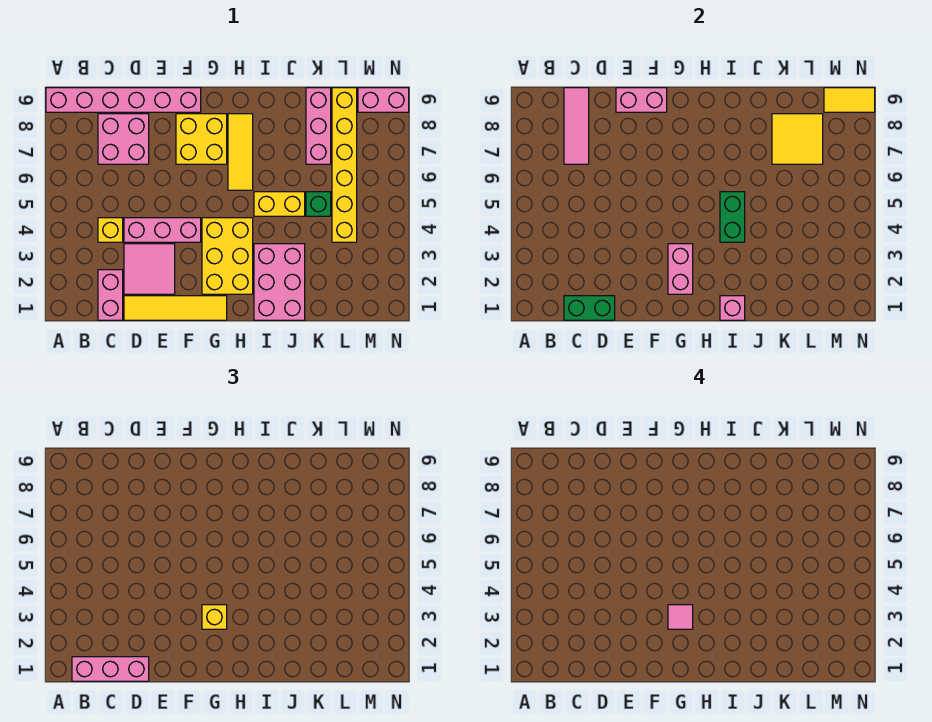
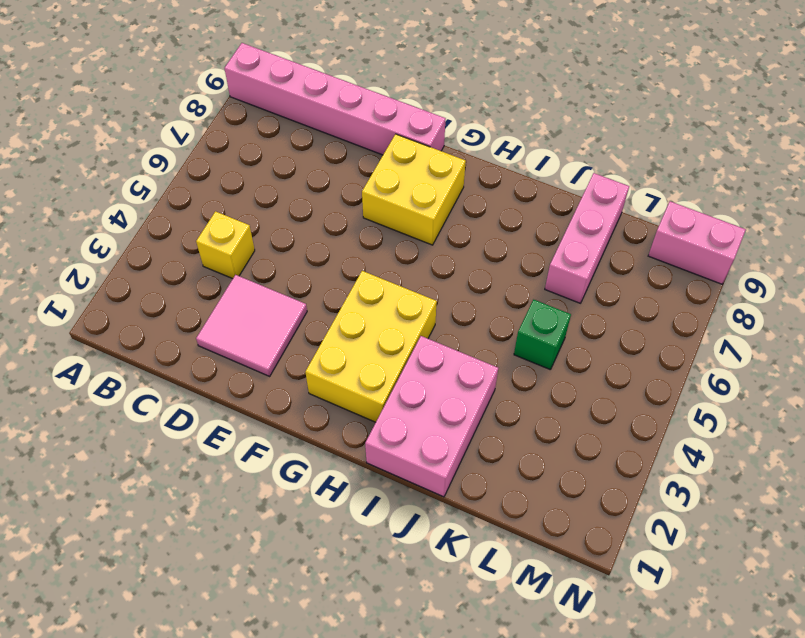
none -> pink 1x2 brick [98,270,123,320]
none -> pink 2x2 brick [98,114,149,164]
none -> yellow 1x4 tile [124,296,227,320]

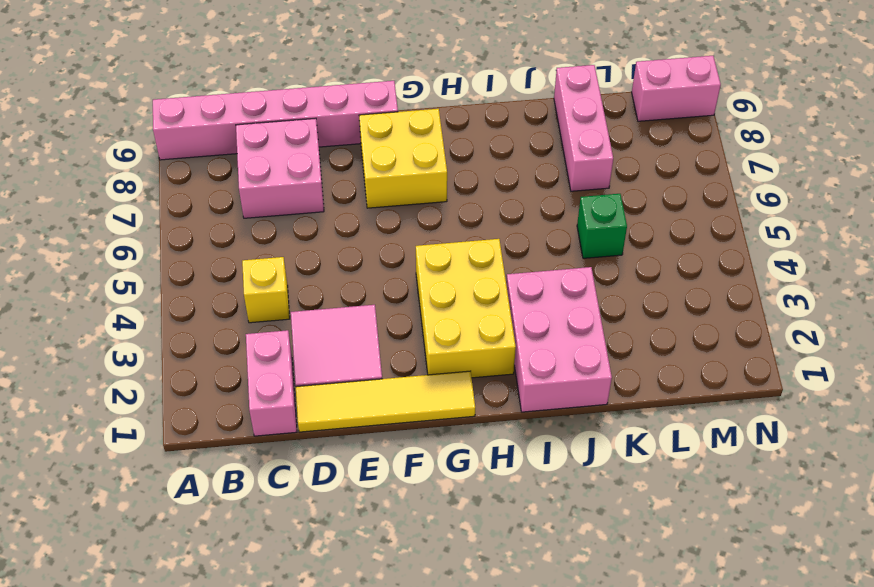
none -> pink 1x3 brick [124,218,201,242]
none -> yellow 1x3 tile [228,114,253,190]
none -> yellow 1x2 brick [254,192,305,216]

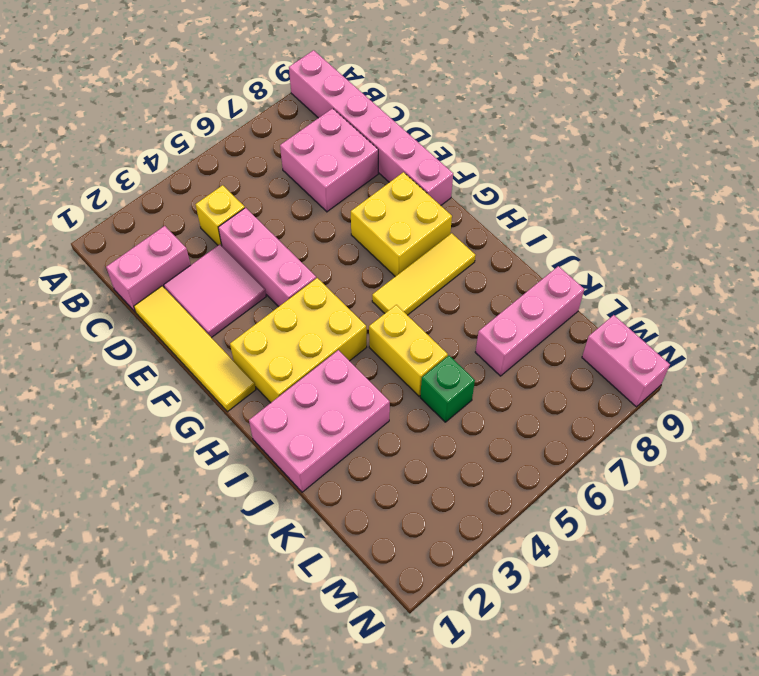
none -> yellow 1x6 brick [332,88,357,242]
none -> green 1x2 brick [564,296,615,320]
none -> pink 1x3 tile [564,88,589,164]

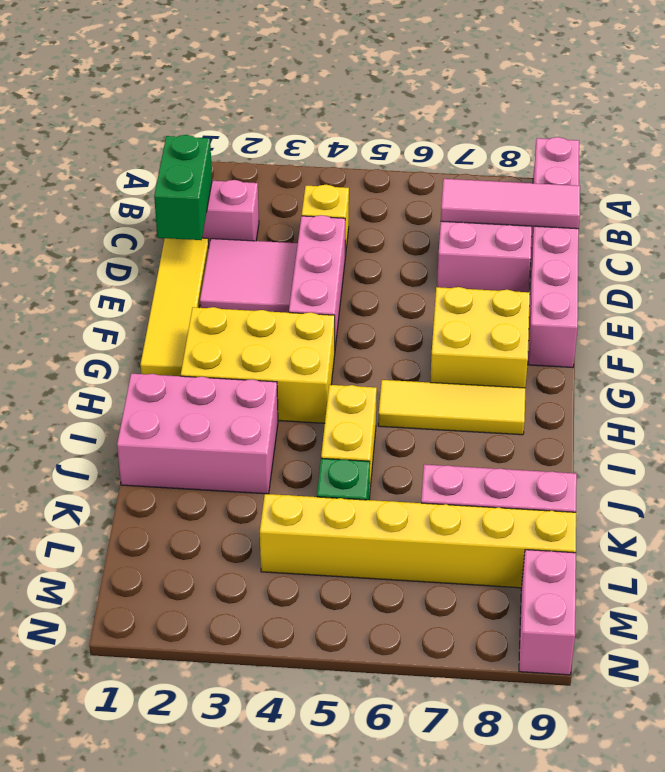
none -> pink 1x2 brick [616,88,667,112]
none -> pink 1x2 brick [668,244,693,294]
none -> pink 1x1 brick [720,296,745,320]

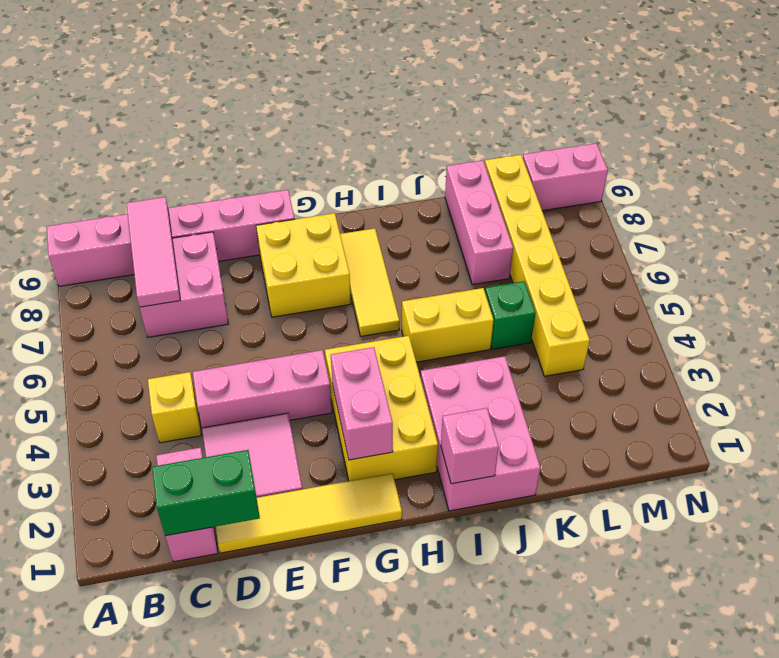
none -> pink 1x2 brick [616,88,667,112]
none -> green 1x2 brick [720,192,745,242]
none -> yellow 2x2 tile [772,114,823,164]

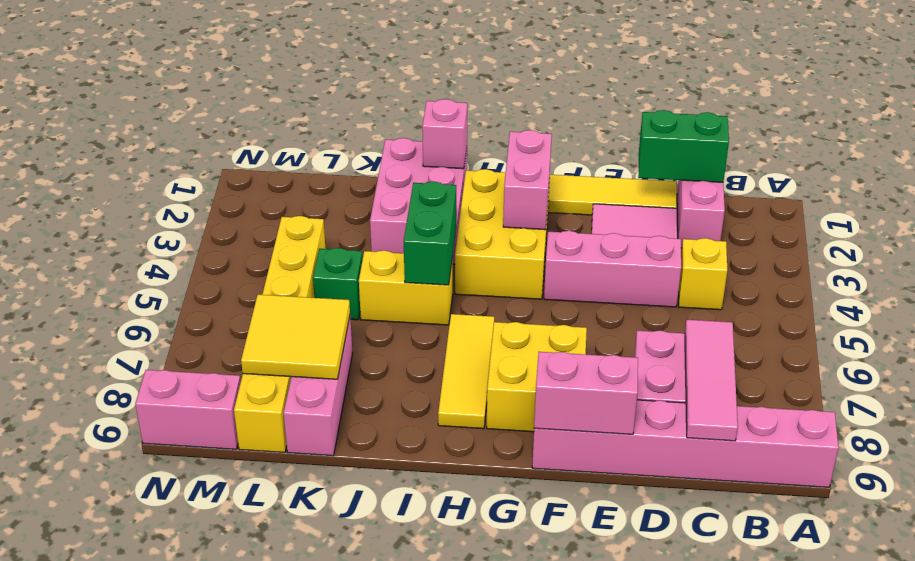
none -> yellow 1x2 tile [824,88,875,112]
none -> pink 1x3 brick [72,657,149,681]
none -> yellow 1x1 brick [202,605,227,629]

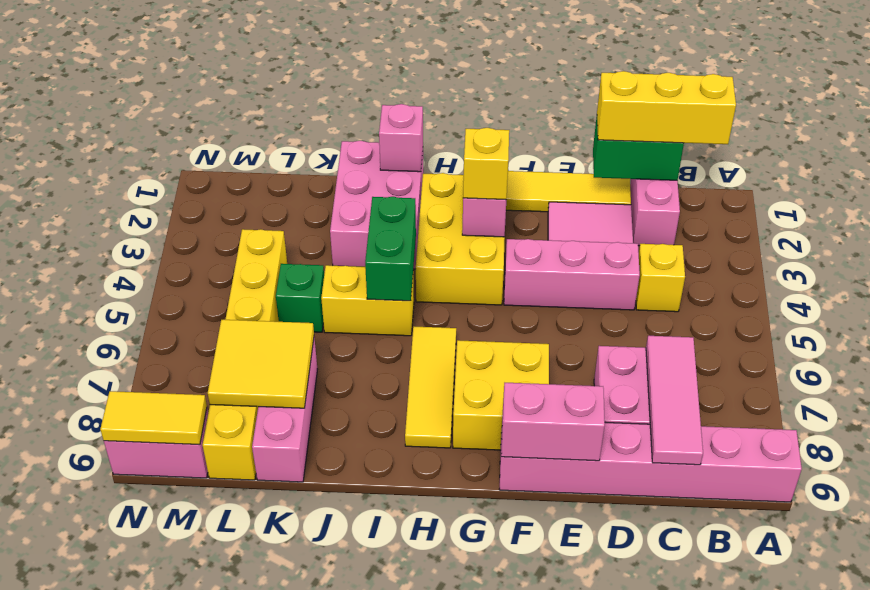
yellow 1x3 brick [597,71,736,144] -> pink 1x3 brick [72,657,149,681]
none -> pink 1x1 tile [668,605,693,629]

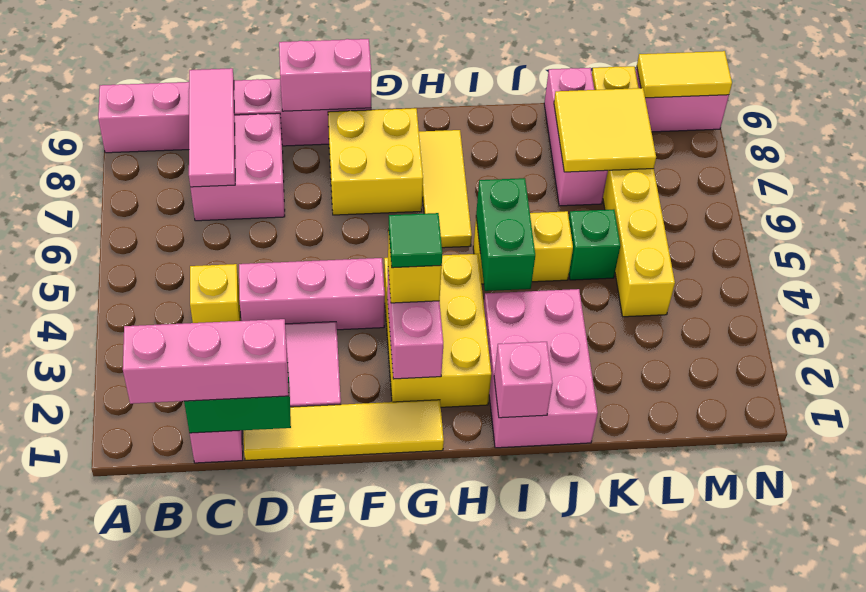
green 1x1 tile [389,213,442,268] -> pink 1x1 tile [668,605,693,629]

